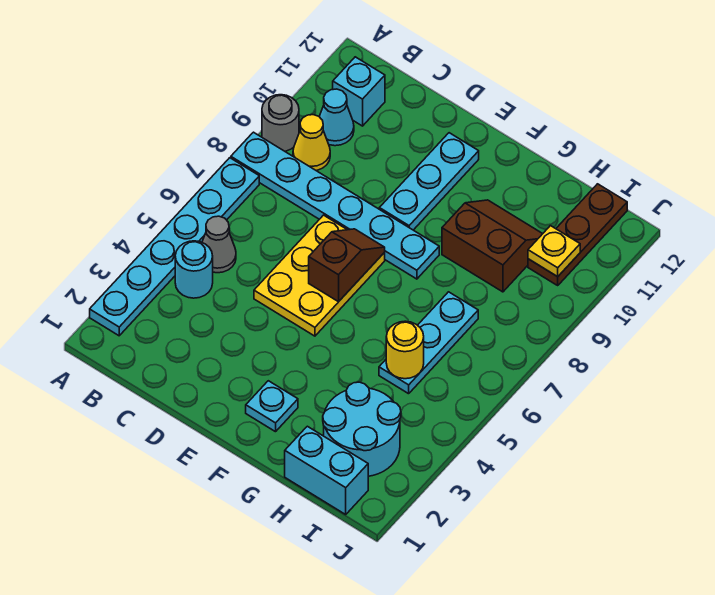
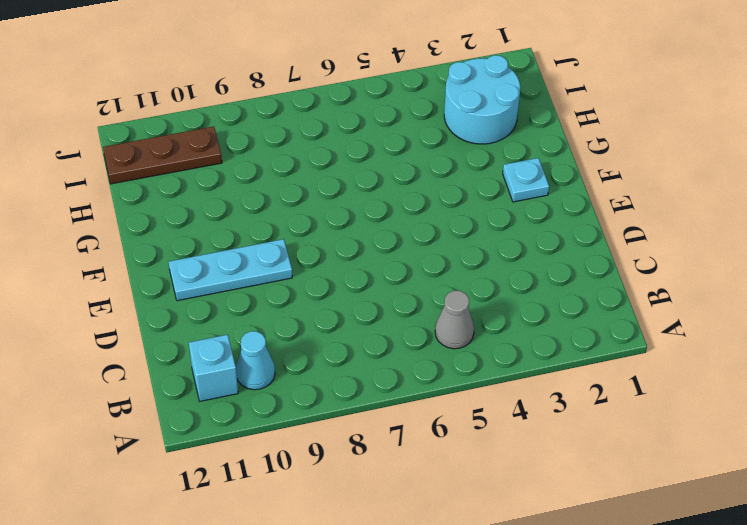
none -> cyan 1x6 plate [90,158,259,336]
none -> cyan 1x6 plate [231,132,439,279]
none -> grey 1x1 round brick [262,95,299,151]

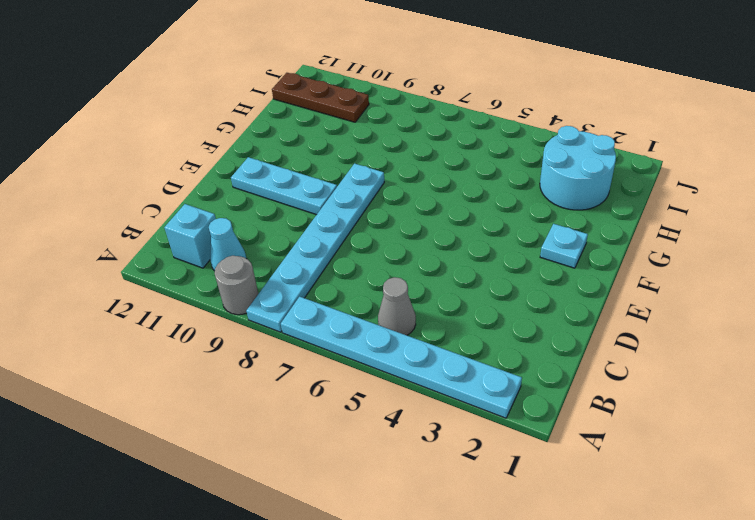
none -> cyan 1x1 round brick [175,241,213,298]
none -> yellow 1x1 cone [293,115,330,170]
none -> yellow 2x3 plate [254,215,385,336]

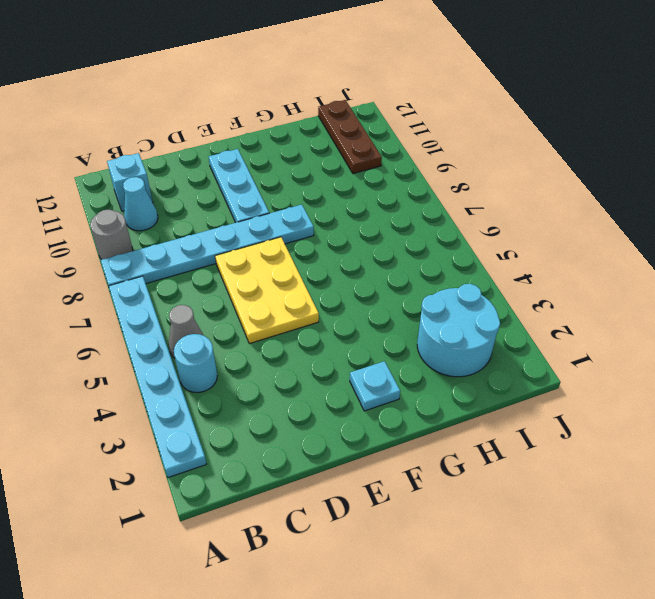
none -> yellow 1x1 cone [293,115,330,170]
none -> brown 2x2 slope [442,200,542,292]
none -> cyan 1x2 brick [285,426,368,514]

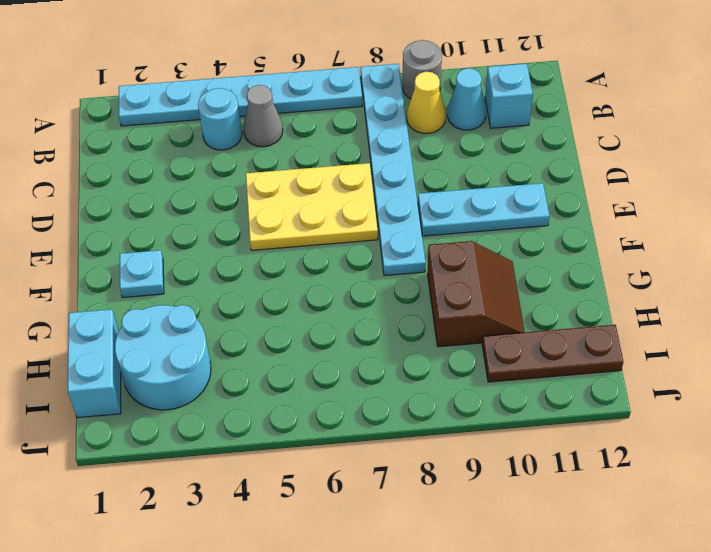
none -> cyan 1x3 plate [379,292,478,394]
none -> brown 1x2 slope [309,229,385,302]
none -> yellow 1x1 round brick [386,321,424,379]

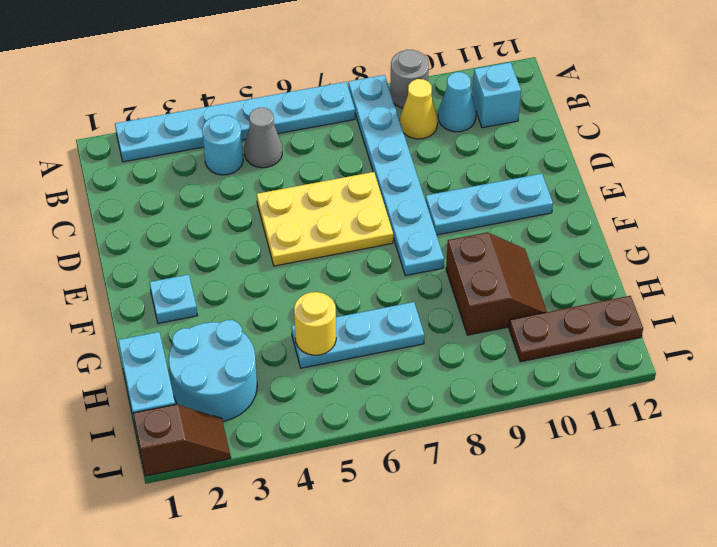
brown 1x2 slope [133,404,231,476] -> brown 1x2 slope moved to [309,229,385,302]
none -> yellow 1x1 plate [528,226,580,277]

